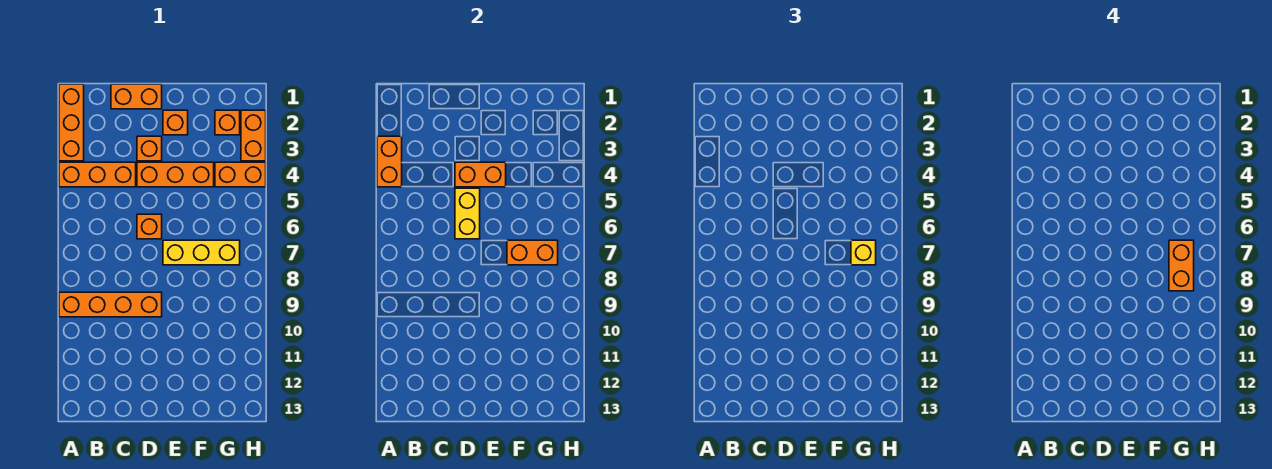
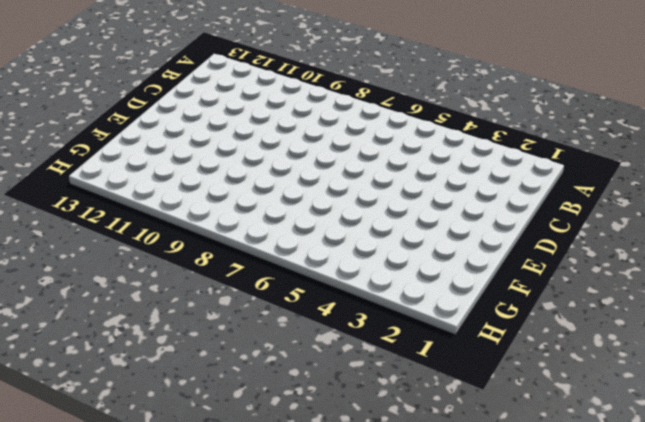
none -> orange 1x3 brick [59,84,84,161]
none -> orange 1x3 brick [59,162,136,187]
none -> orange 1x4 brick [59,292,162,317]

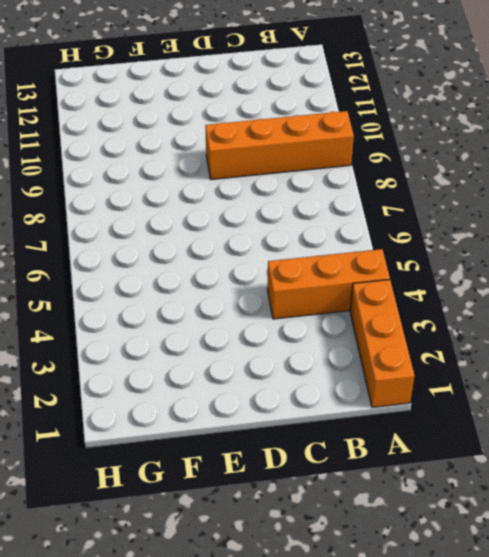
none -> orange 1x2 brick [111,84,162,109]
none -> orange 1x1 brick [137,136,162,161]
none -> orange 1x3 brick [137,162,214,187]

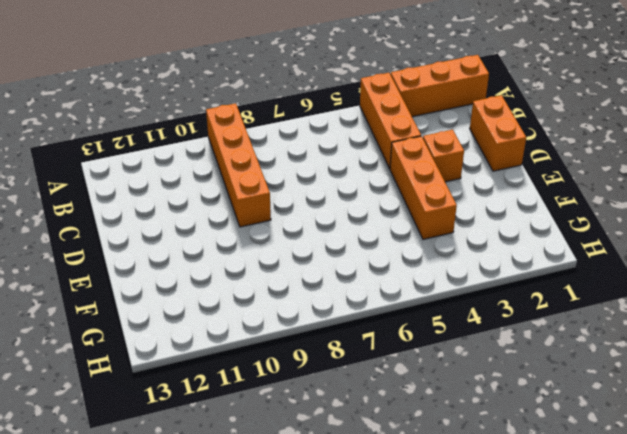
none -> orange 1x1 brick [137,214,162,239]
none -> orange 1x1 brick [163,110,188,135]
none -> yellow 1x3 brick [163,240,240,265]

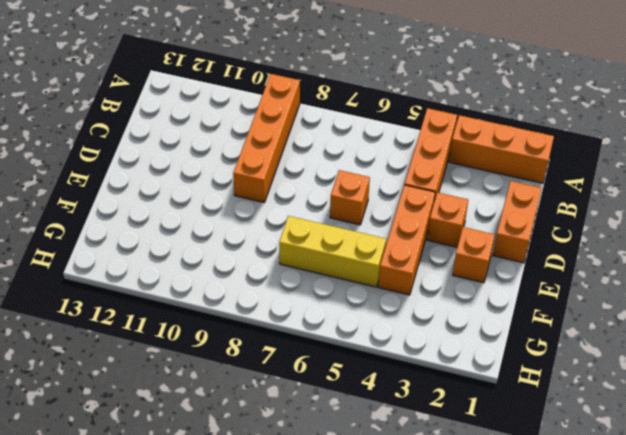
yellow 1x3 brick [279,216,386,287] -> yellow 1x3 brick turned to [163,240,240,265]
none -> orange 1x1 brick [215,110,240,135]
none -> orange 1x2 brick [215,162,266,187]
none -> orange 1x2 brick [241,110,266,161]

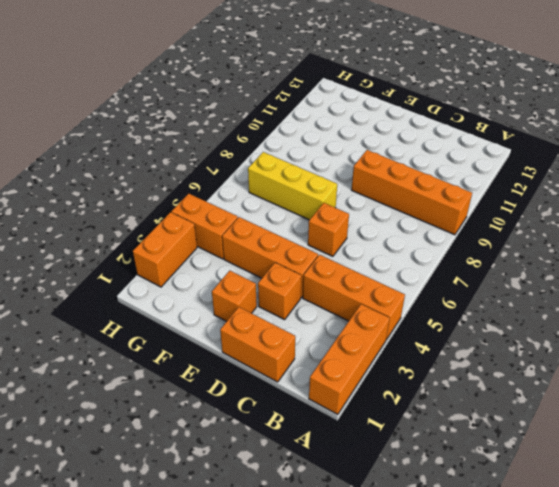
none -> orange 1x1 brick [215,110,240,135]
none -> orange 1x2 brick [377,136,402,187]
none -> orange 1x2 brick [455,162,506,187]

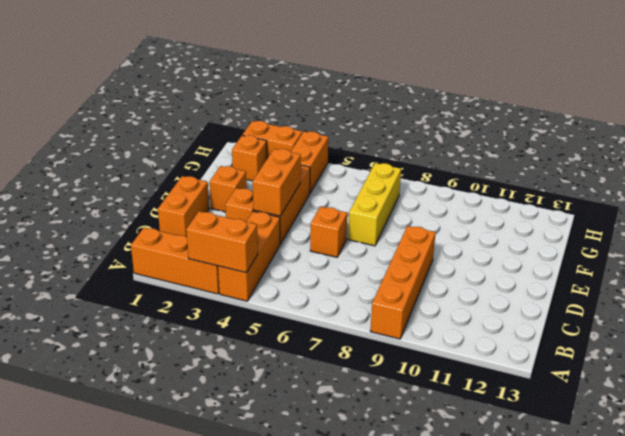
none -> yellow 1x2 brick [455,188,480,239]
none -> orange 1x2 brick [507,240,558,265]
none -> yellow 1x1 brick [851,240,876,265]

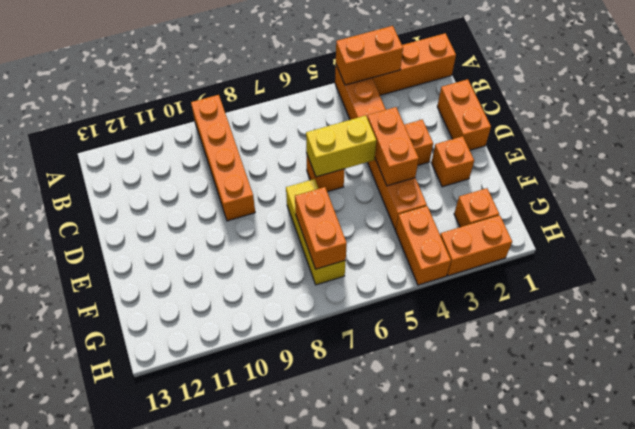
none -> yellow 1x1 brick [851,240,876,265]
none -> orange 1x2 brick [1169,240,1194,291]

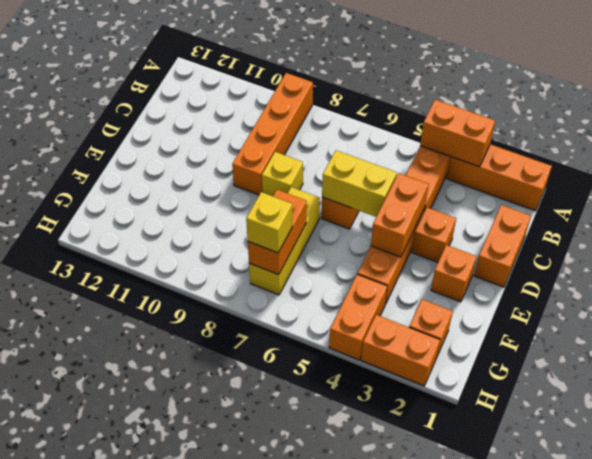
yellow 1x1 brick [262,152,303,196] -> none
none -> orange 1x2 brick [1169,240,1194,291]

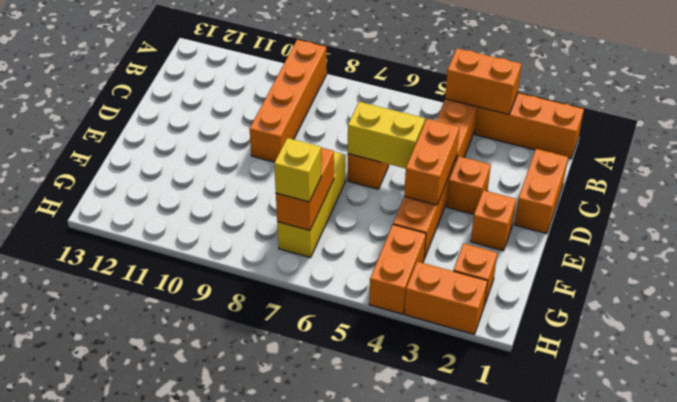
none -> orange 1x2 brick [1169,240,1194,291]

